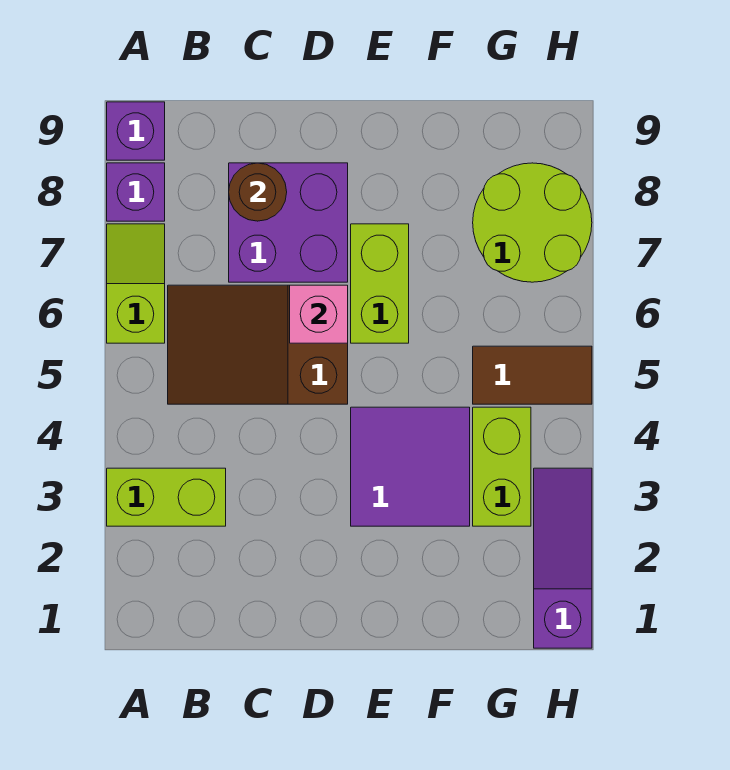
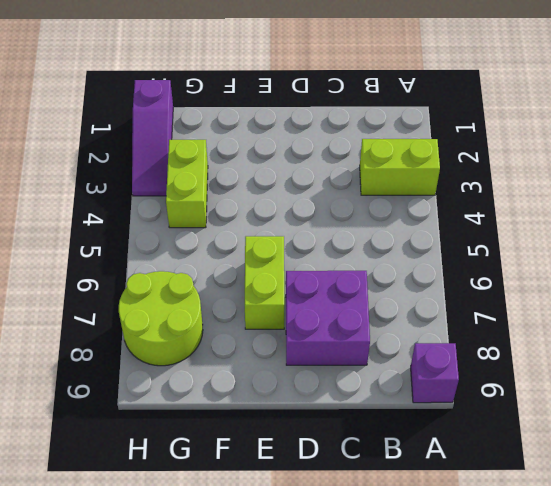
none -> lime 1x2 slope [107,224,165,343]
none -> purple 1x1 brick [107,163,165,221]
none -> brown 2x3 slope [168,285,348,404]

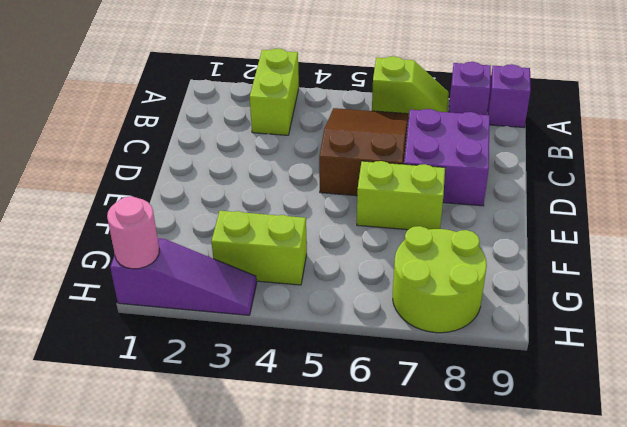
pink 1x1 round brick [107,196,159,269] -> none
none -> purple 2x2 tile [351,407,470,526]
none -> brown 1x2 tile [473,346,592,404]
none -> brown 1x1 round brick [229,163,287,221]

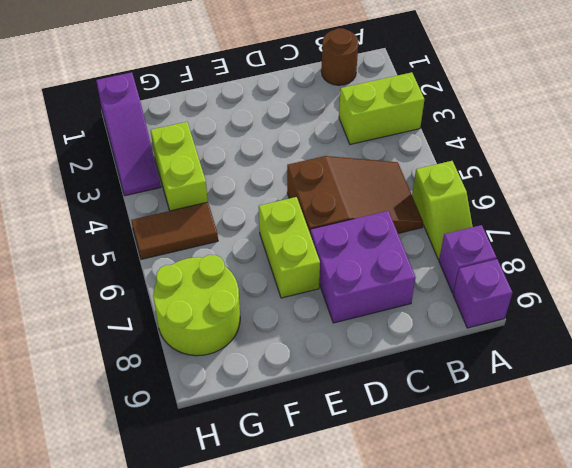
brown 1x1 round brick [321,28,358,85] -> brown 1x1 round brick moved to [229,163,287,221]
none -> purple 2x2 tile [351,407,470,526]
none -> pink 1x1 brick [290,285,348,343]

